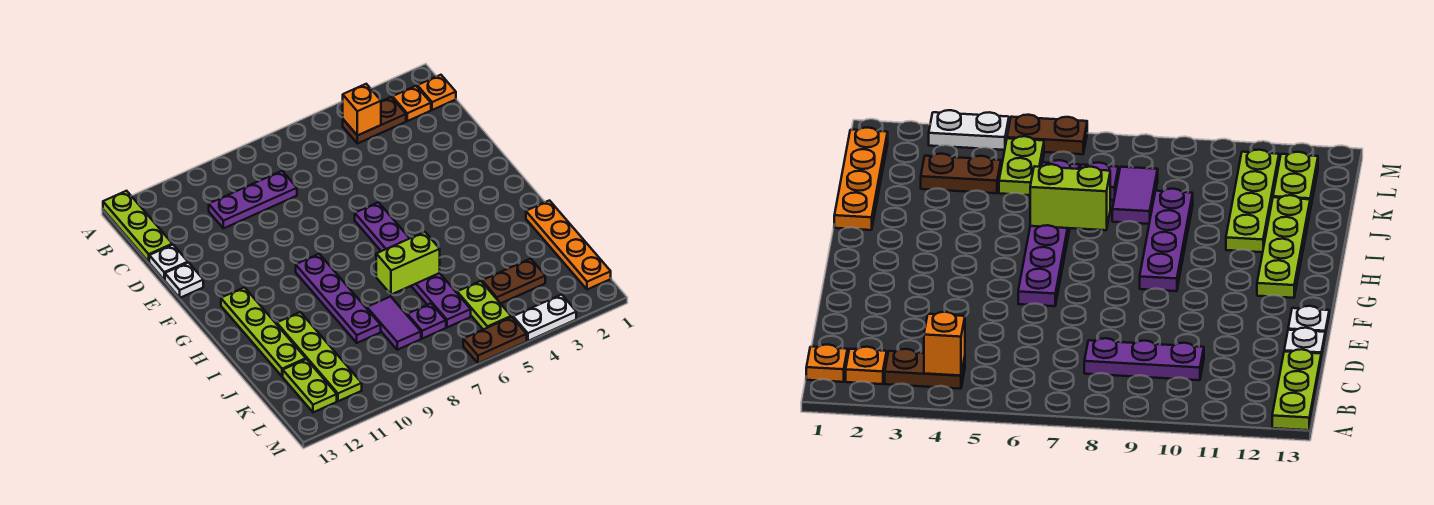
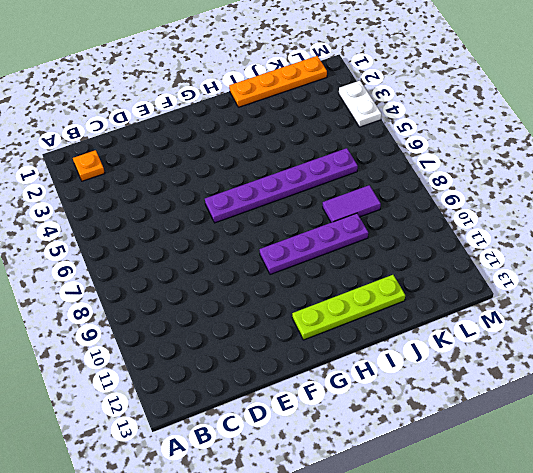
none -> lime 1x3 plate [103,191,172,262]
none -> orange 1x1 plate [417,75,456,110]
none -> brown 1x2 plate [343,97,406,143]

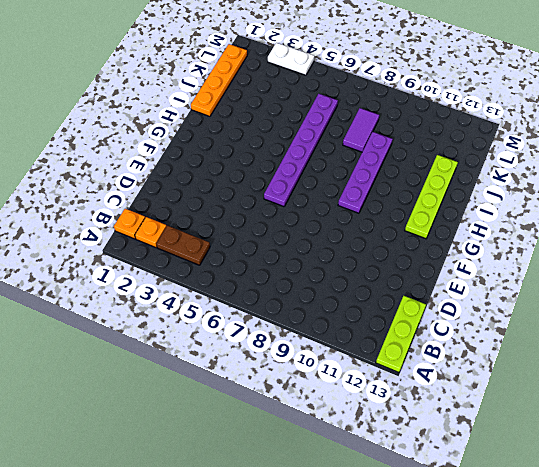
none -> purple 1x3 plate [209,171,297,228]
none -> white 1x1 plate [149,245,188,280]
none -> white 1x1 plate [165,263,203,298]

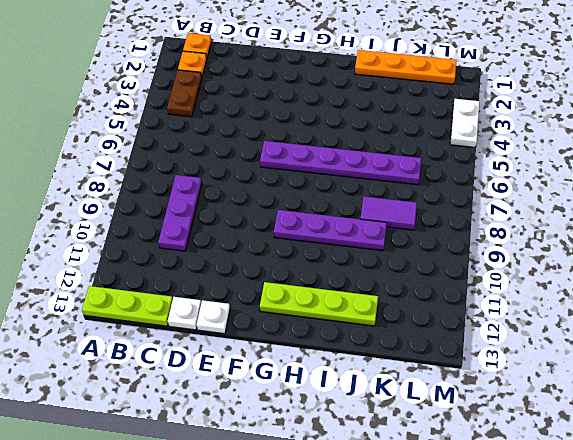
none -> lime 1x4 plate [277,312,362,401]
none -> brown 1x2 plate [482,259,545,304]
none -> lime 1x2 plate [457,281,511,329]

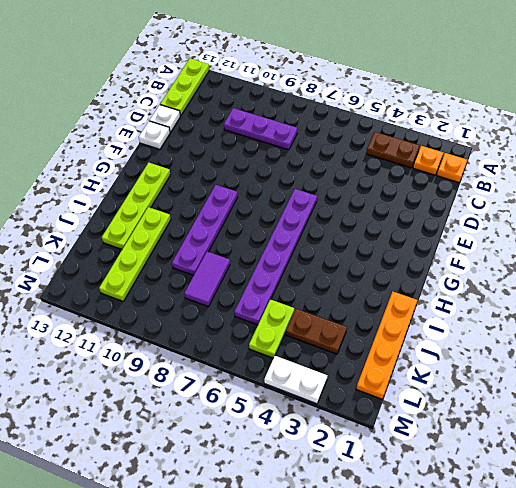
none -> purple 1x1 plate [407,303,446,339]
none -> lime 1x2 plate [283,359,337,412]
none -> brown 1x2 plate [463,317,527,363]

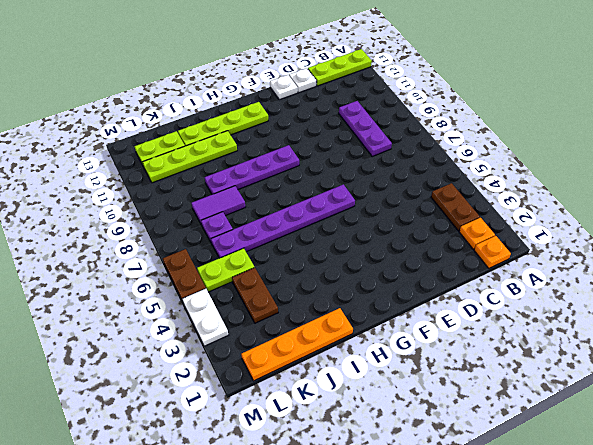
none -> orange 1x1 brick [343,84,381,135]
none -> lime 1x2 brick [376,232,440,295]

